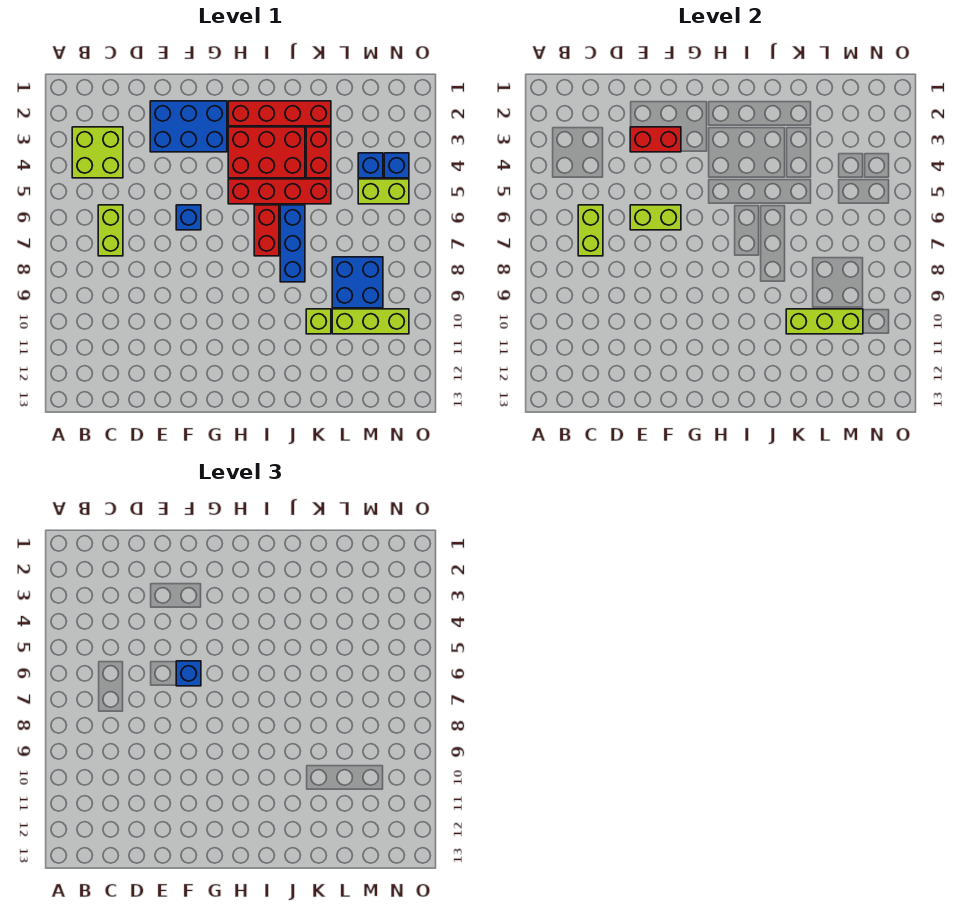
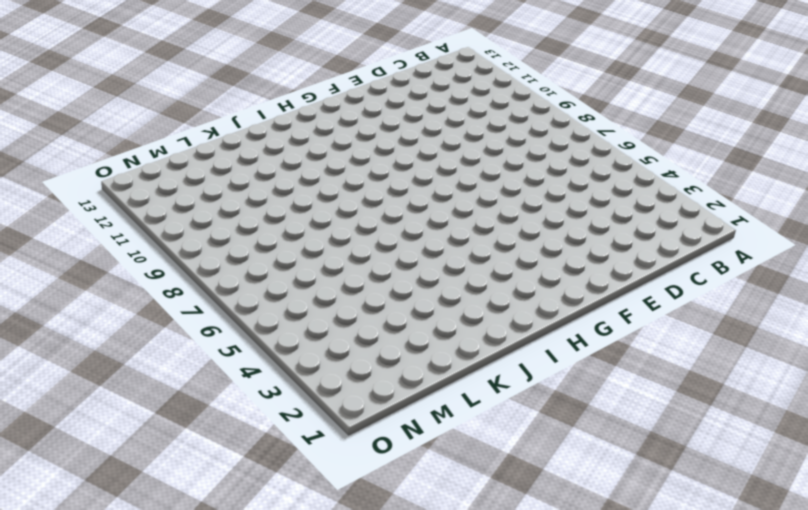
none -> lime 2x2 brick [72,127,123,178]
none -> lime 1x2 brick [98,205,123,256]
none -> blue 2x3 brick [150,101,227,152]

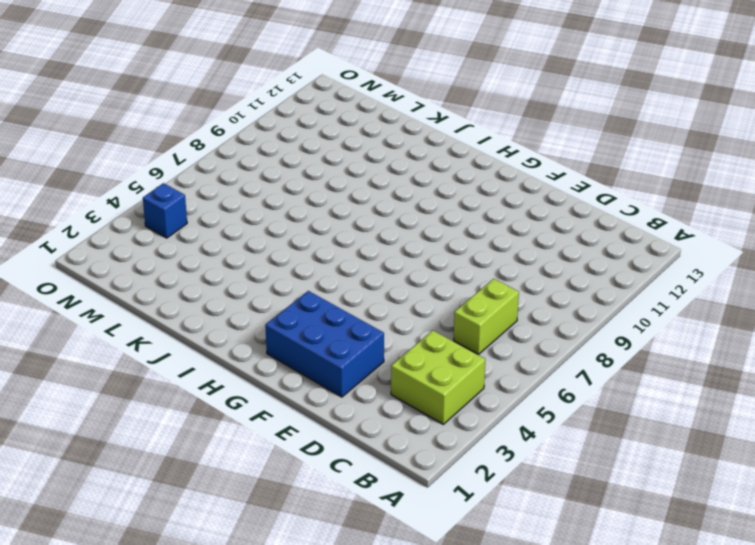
none -> blue 1x1 brick [176,205,201,230]
none -> red 1x4 brick [228,101,331,126]
none -> red 2x3 brick [228,127,305,178]

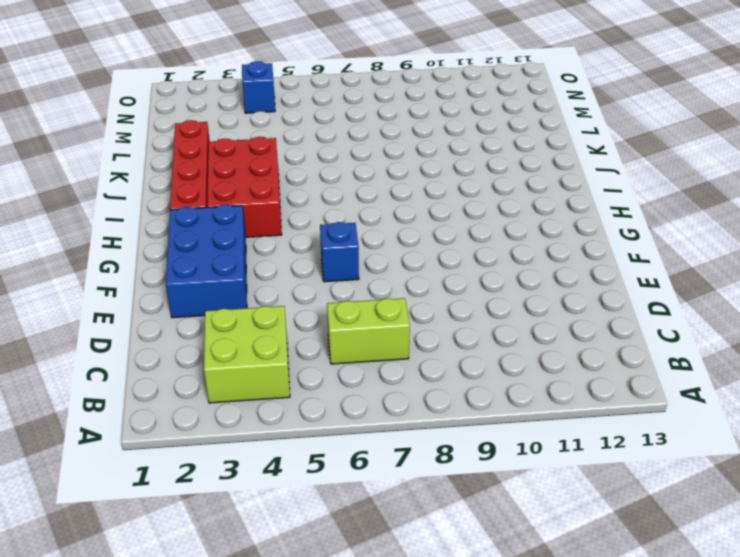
none -> red 1x4 brick [228,179,331,204]
none -> red 1x2 brick [254,205,279,256]
none -> blue 1x3 brick [280,205,305,282]

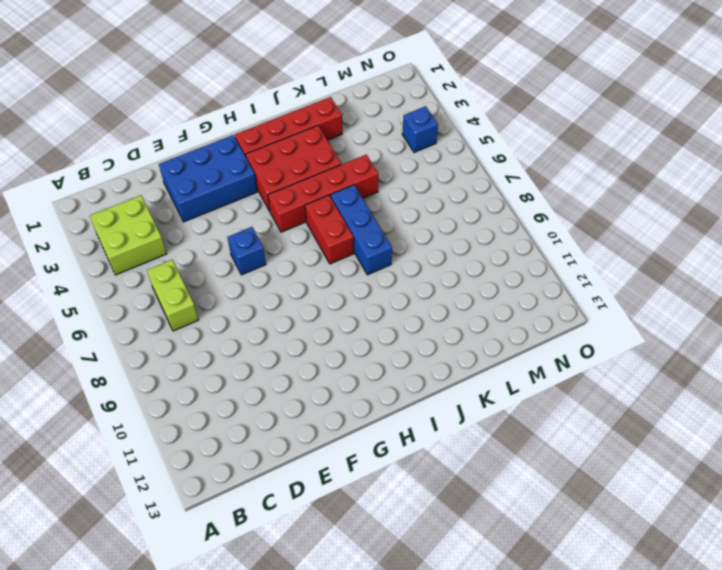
none -> red 1x2 brick [306,127,331,178]
none -> lime 1x1 brick [306,309,331,334]
none -> blue 2x2 brick [332,257,383,308]

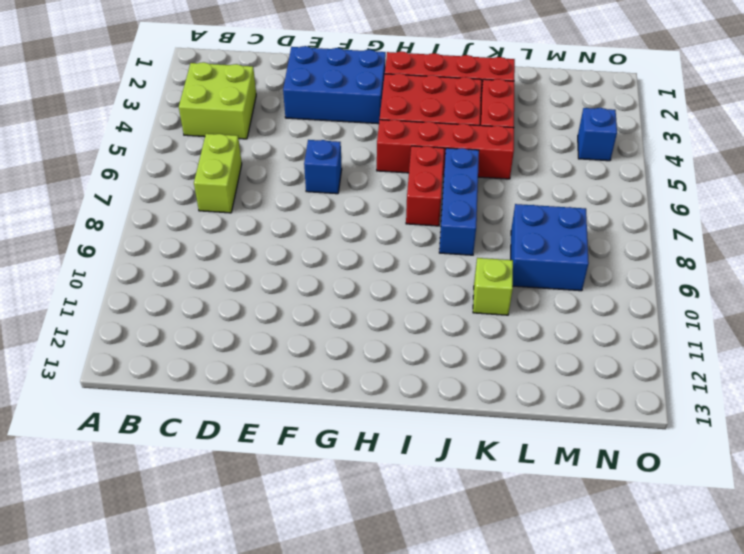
none -> lime 1x3 brick [332,309,409,334]
none -> blue 1x1 brick [358,153,383,178]
none -> lime 1x2 brick [358,179,409,204]

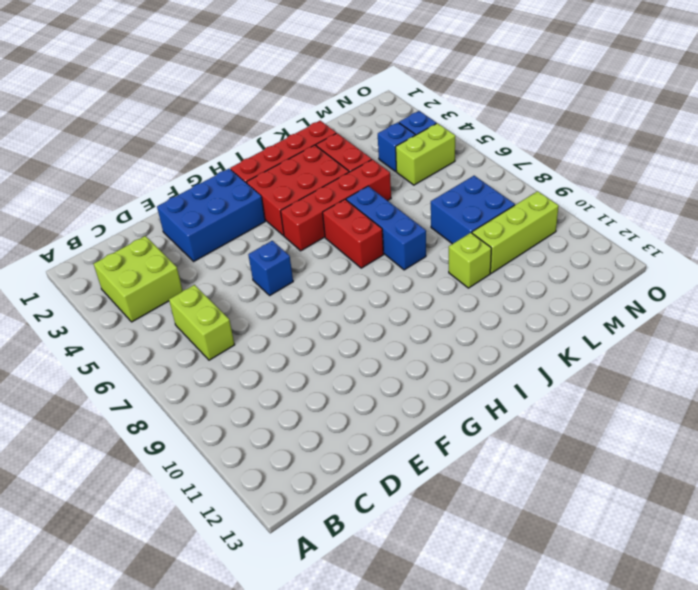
none -> lime 1x2 brick [578,205,603,256]
none -> red 1x2 brick [630,127,681,152]
none -> lime 1x2 brick [630,205,681,230]

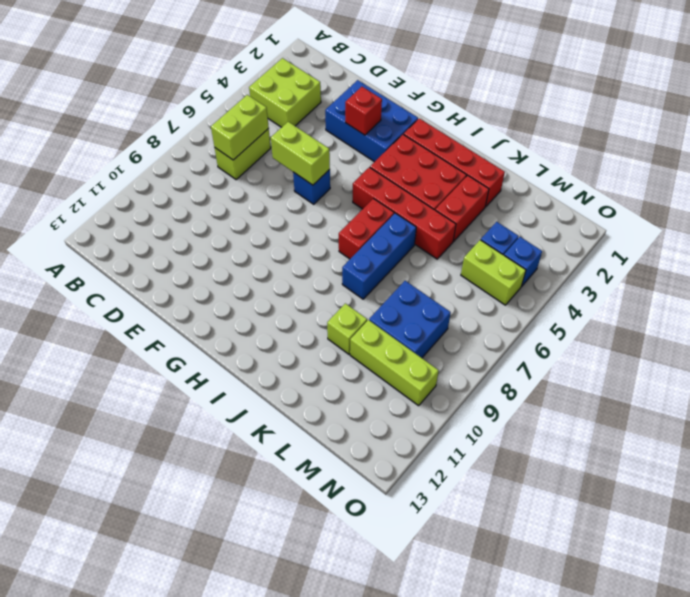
red 1x1 brick [345,87,382,135] -> red 1x2 brick [630,127,681,152]
none -> lime 1x3 brick [786,309,863,334]
none -> blue 1x1 brick [176,661,201,686]

